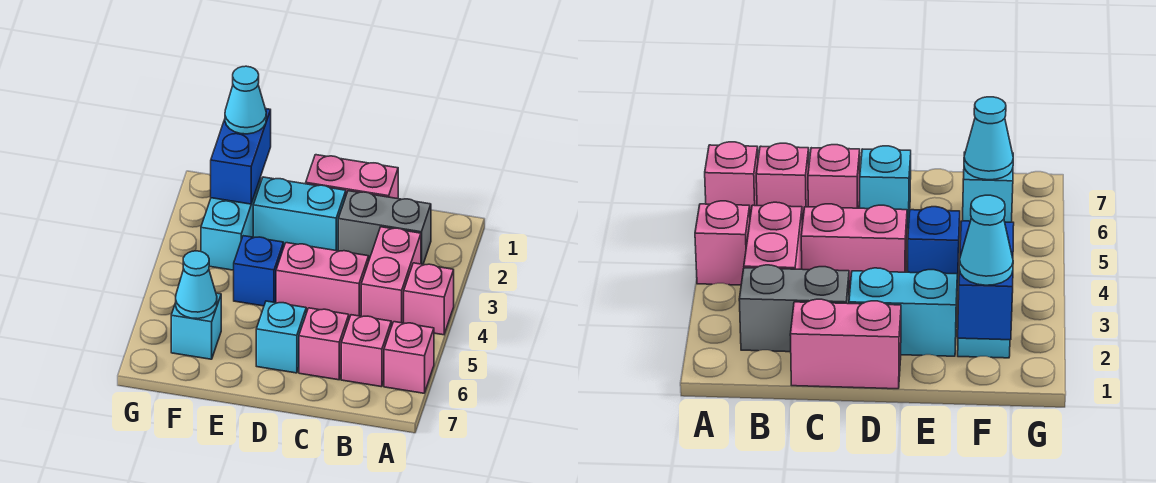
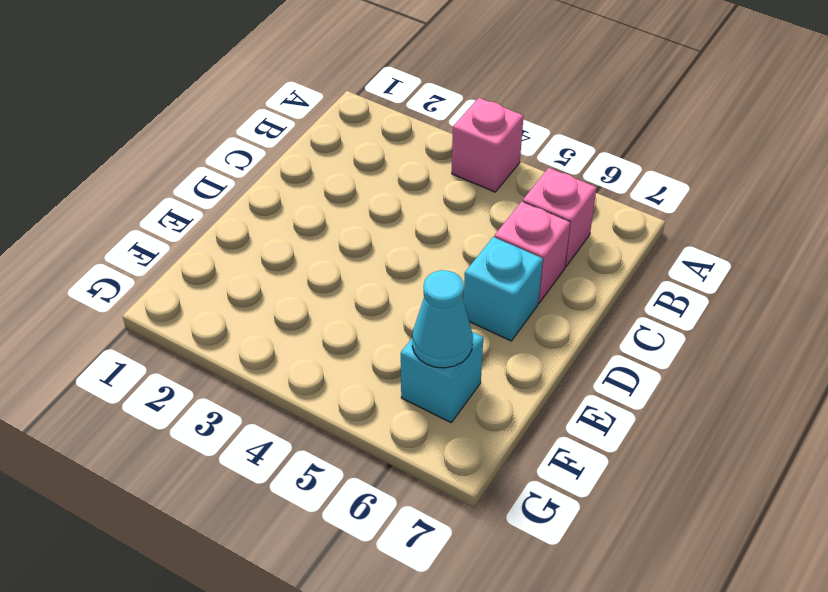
none -> pink 1x1 brick [384,322,434,393]
none -> grey 1x2 brick [338,191,431,264]
none -> pink 1x2 brick [361,227,421,326]

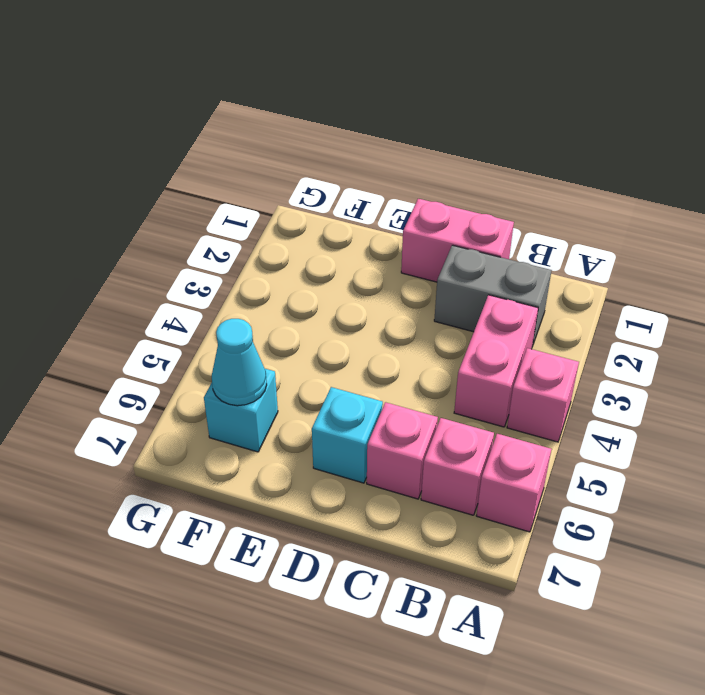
none -> pink 1x2 brick [276,243,369,319]
none -> cyan 1x2 brick [253,177,346,251]
none -> blue 1x1 brick [234,236,283,306]

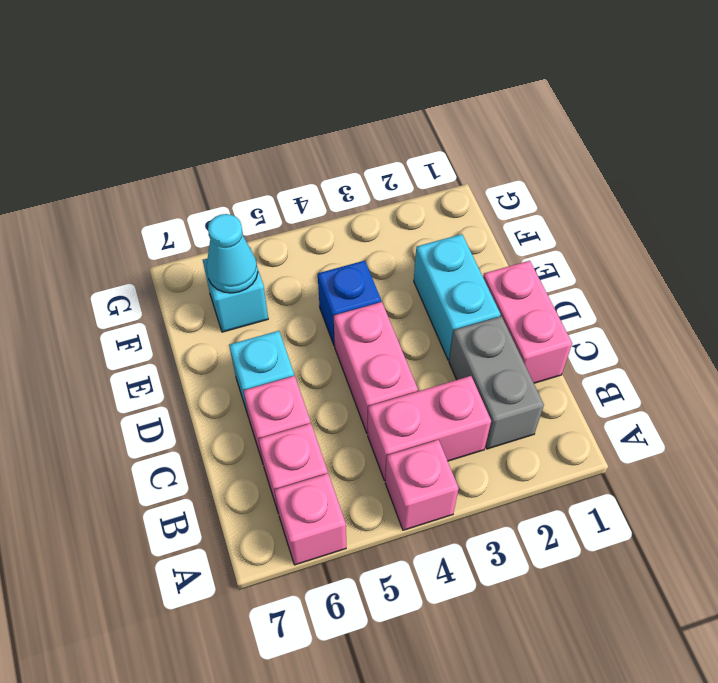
none -> cyan 1x2 brick [201,178,261,270]
none -> blue 1x2 brick [211,109,271,204]
none -> cyan 1x1 cone [225,66,266,134]

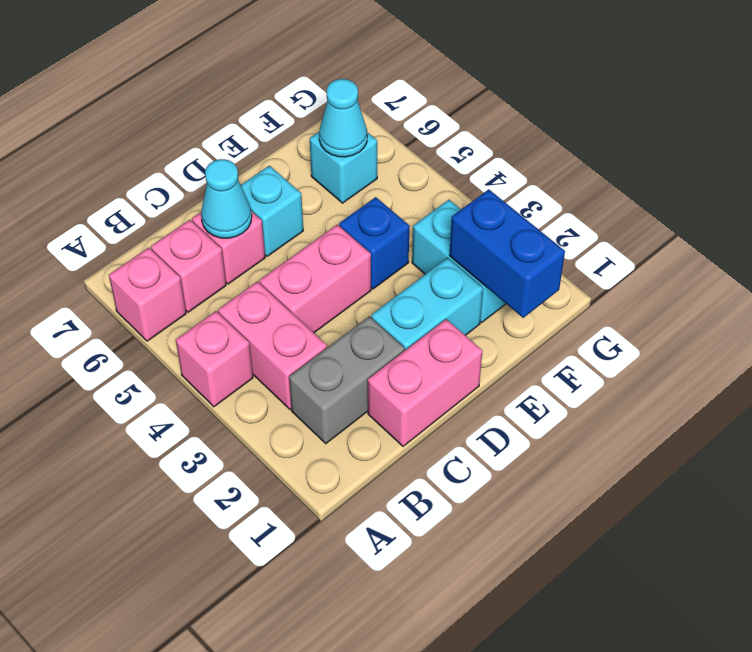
cyan 1x1 cone [201,159,252,238] -> cyan 1x1 cone moved to [225,66,266,134]

